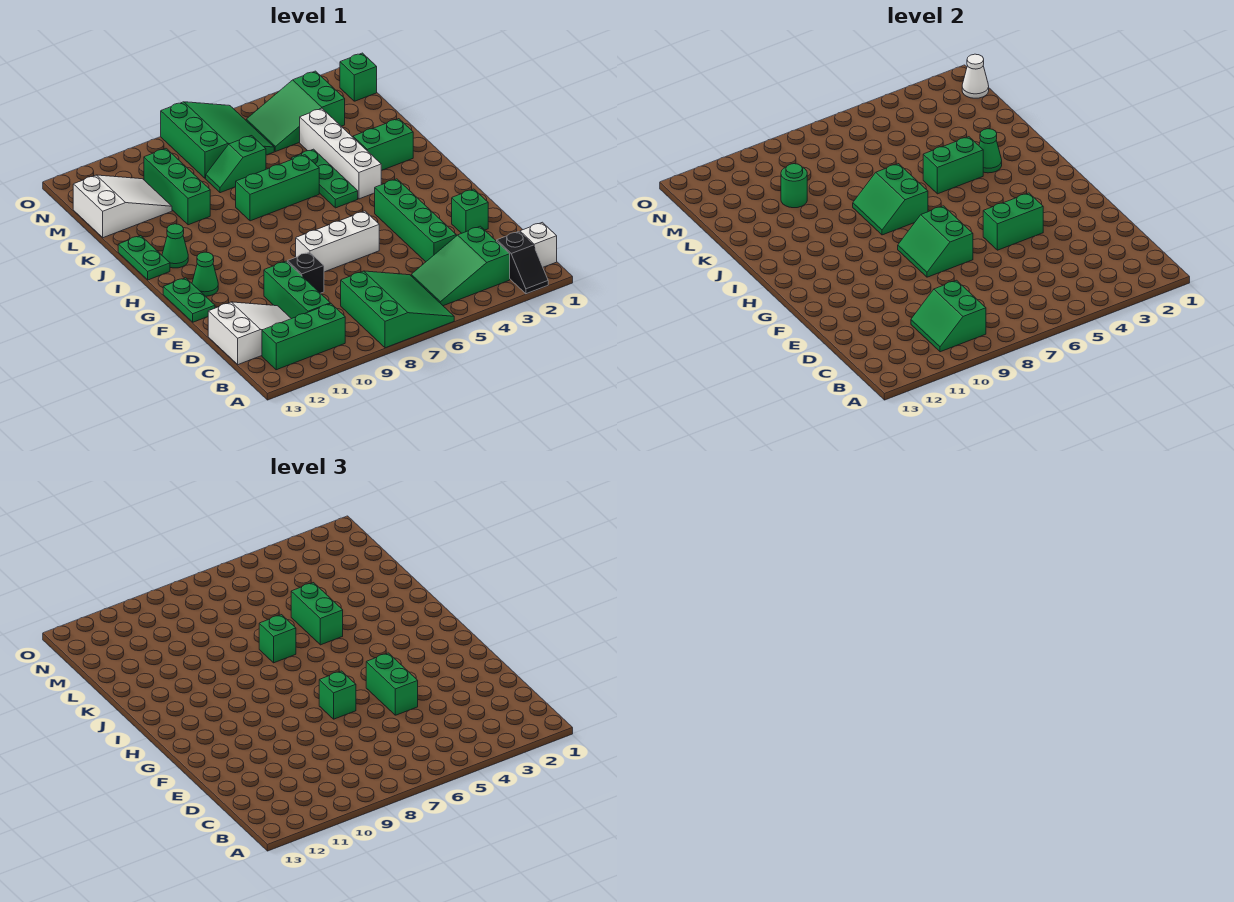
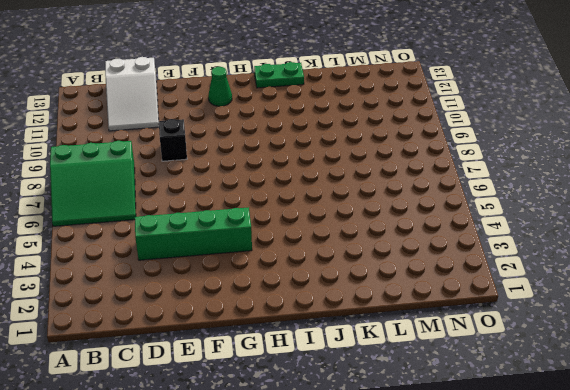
none -> black 1x2 slope [497,231,548,294]
none -> white 1x1 brick [520,222,557,267]
none -> green 2x3 slope [411,226,510,306]
none -> green 1x3 brick [262,304,345,370]

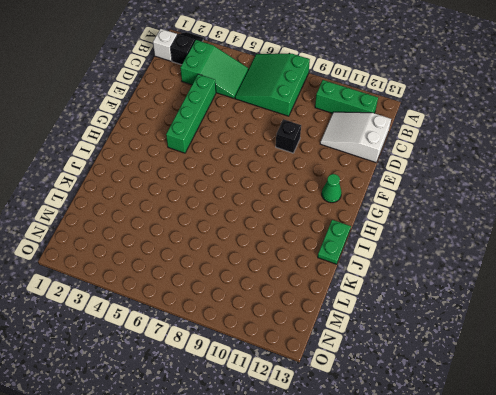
none -> green 1x3 brick [264,261,330,319]
none -> green 1x1 brick [452,189,488,233]
none -> white 1x3 brick [296,211,379,272]
none -> green 1x2 plate [163,278,215,322]

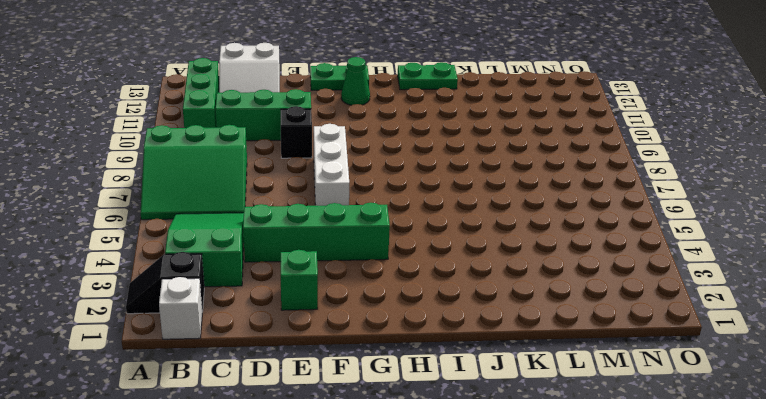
none -> white 1x4 brick [300,108,381,199]
none -> green 1x3 plate [291,149,358,208]
none -> green 1x1 cone [162,224,188,268]
none -> green 1x2 brick [353,119,413,171]

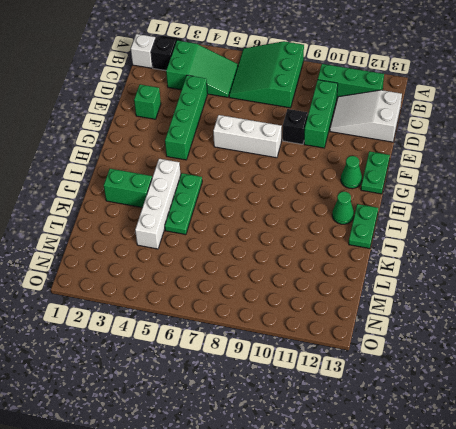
none -> green 1x3 brick [236,155,319,221]
none -> green 1x3 brick [144,149,210,225]
none -> green 1x2 slope [206,136,266,193]
none -> white 2x3 slope [73,175,172,238]

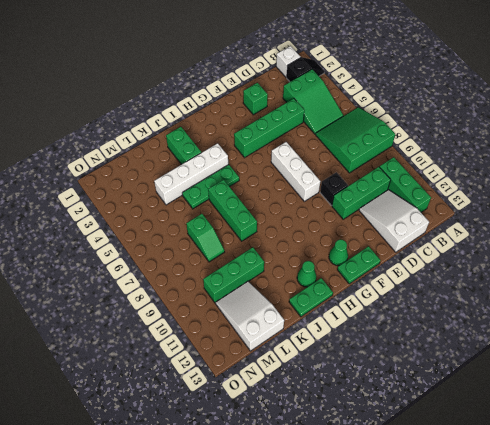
none -> green 2x3 slope [246,71,345,152]
none -> green 3x3 slope [161,102,274,179]
none -> green 1x1 brick [340,53,377,101]
none -> green 2x2 slope [911,280,986,352]

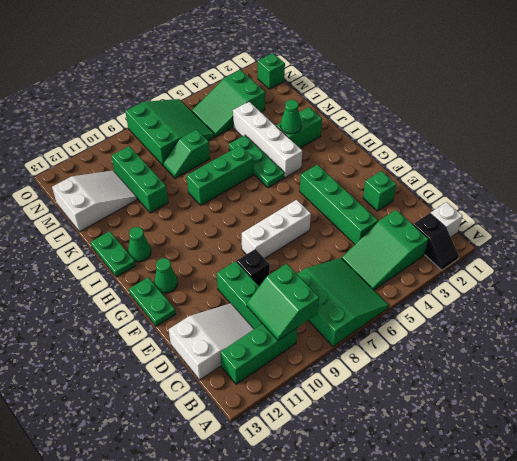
none -> green 1x2 brick [983,193,1043,250]
none -> green 2x2 slope [898,206,973,277]
none -> green 2x2 slope [853,164,928,235]
none -> green 1x2 brick [923,137,983,194]

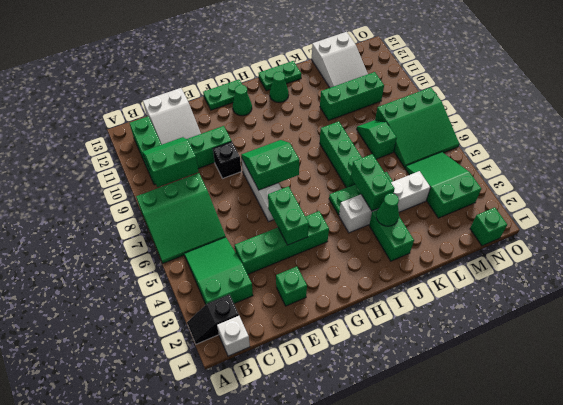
none -> green 2x2 slope [853,164,928,235]
none -> green 1x1 round brick [781,164,807,208]
none -> white 1x1 cone [962,54,989,98]
none -> green 1x2 brick [366,653,418,715]

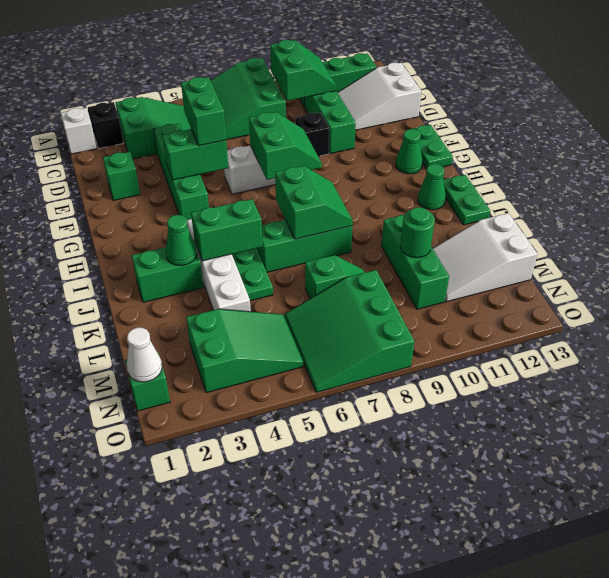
none -> green 1x1 brick [319,671,356,719]
none -> green 1x2 brick [291,583,343,645]
none -> green 1x1 brick [259,615,296,663]

